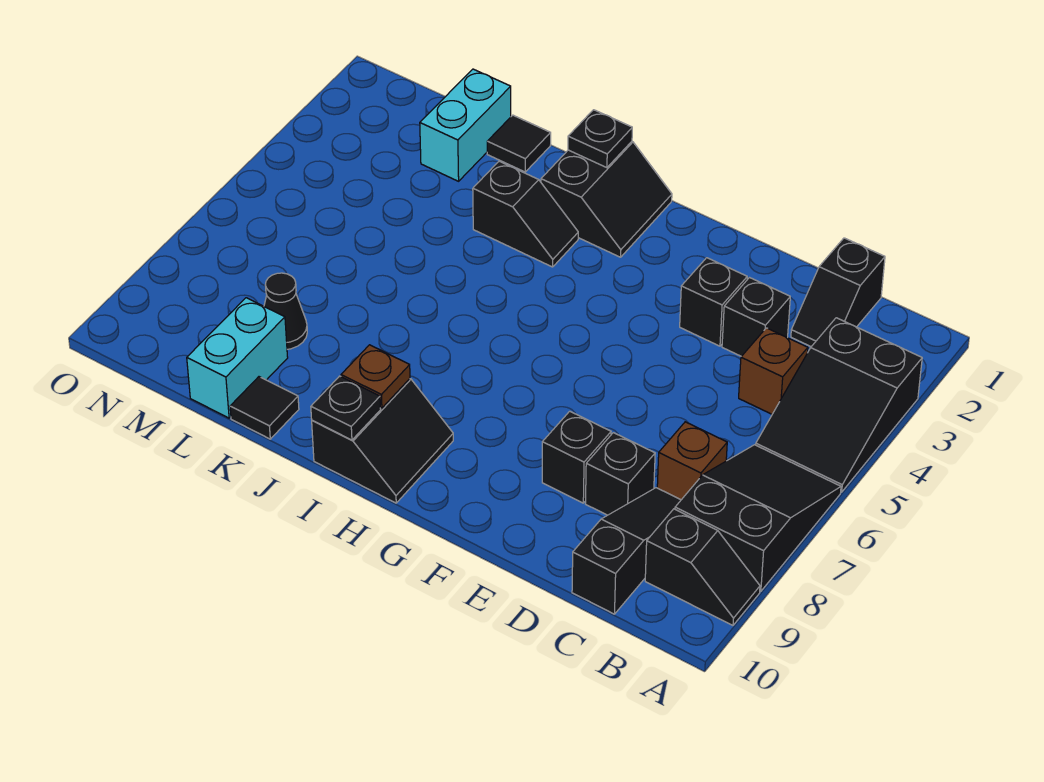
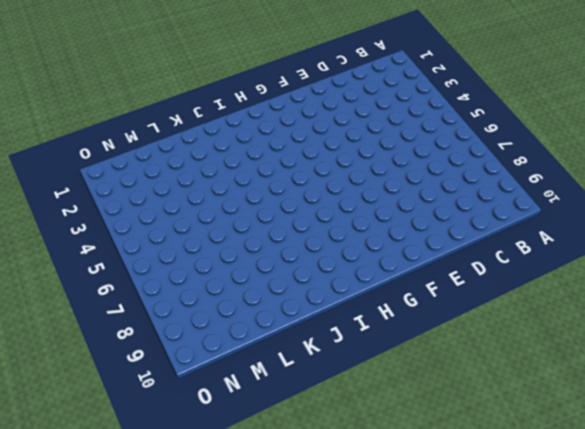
none -> black 2x3 slope [756,318,922,492]
none -> black 2x3 slope [675,445,841,592]
none -> black 1x2 slope [645,509,760,625]

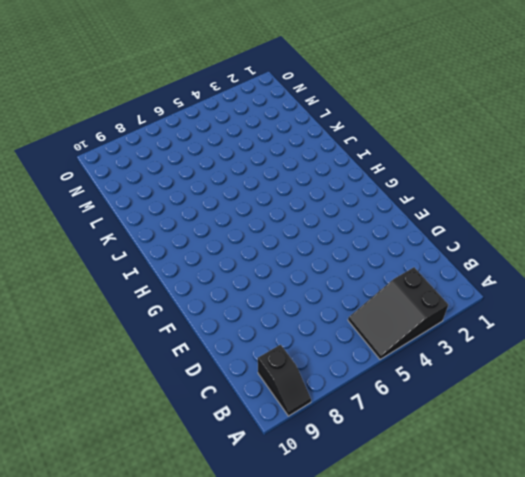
none -> black 2x3 slope [675,445,841,592]
none -> black 1x2 slope [791,238,885,347]
none -> brown 1x1 brick [739,328,808,414]

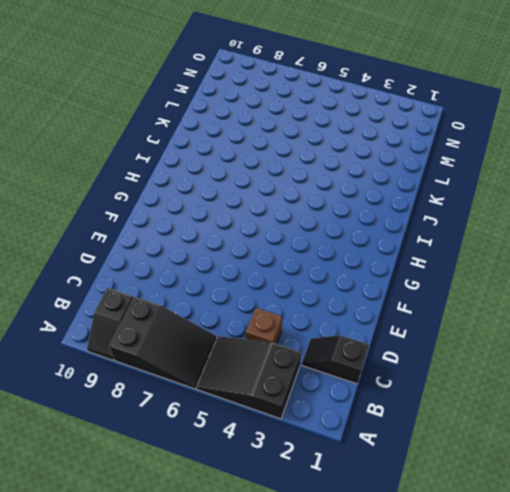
none -> brown 1x1 brick [657,422,727,500]
none -> black 1x3 slope [572,488,681,614]
none -> black 1x1 brick [722,278,790,356]

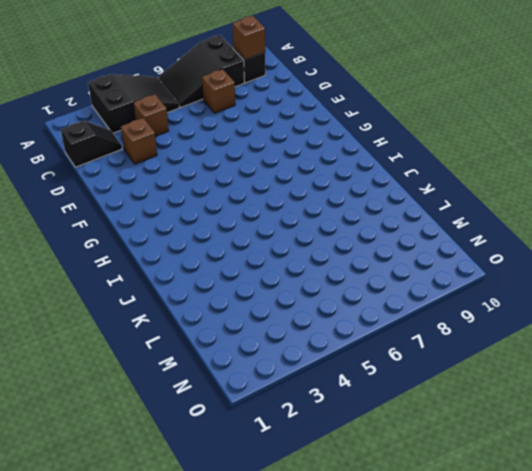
brown 1x1 brick [233,16,265,60] -> none
brown 1x1 brick [121,118,157,164] -> black 1x1 brick [722,278,790,356]
none -> black 1x3 slope [572,488,681,614]
none -> black 1x1 brick [586,433,655,515]
none -> black 1x1 brick [680,258,747,346]

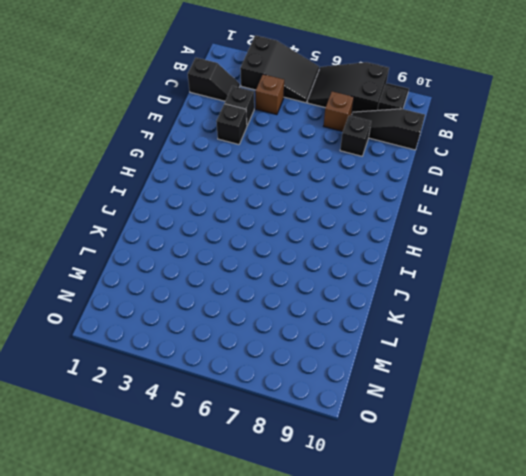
none -> black 1x1 brick [542,411,611,503]
none -> black 2x2 slope [541,142,672,257]
none -> black 2x2 slope [312,379,453,503]

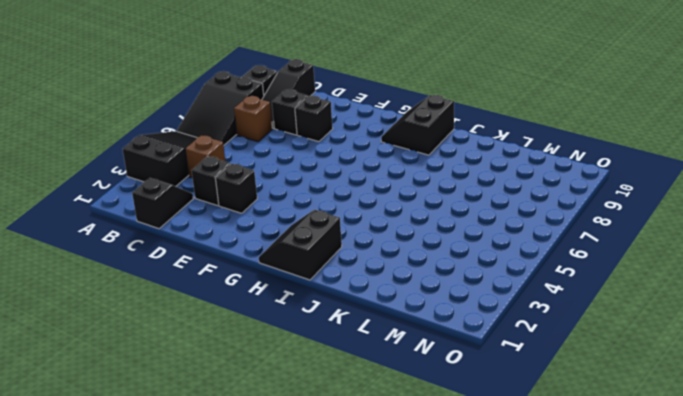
none -> black 1x2 slope [473,161,578,267]
none -> black 1x1 tile [487,115,551,172]
none -> black 1x1 tile [230,377,299,439]

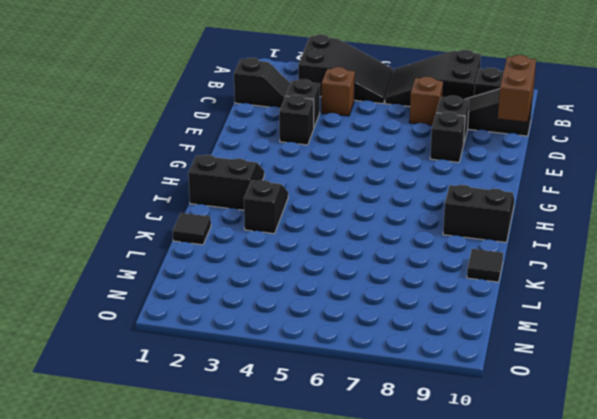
brown 1x2 brick [498,55,536,122] -> none
none -> cyan 1x2 brick [420,69,511,181]
none -> black 1x1 cone [264,273,307,349]
none -> cyan 1x2 brick [187,298,288,418]

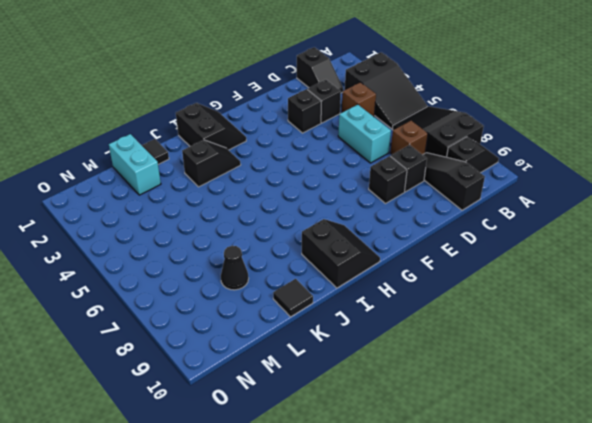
cyan 1x2 brick [338,105,391,163] -> cyan 1x2 brick moved to [187,298,288,418]
none -> black 1x1 plate [568,110,632,168]
none -> brown 1x1 plate [341,345,410,408]
none -> black 1x1 plate [311,376,381,440]

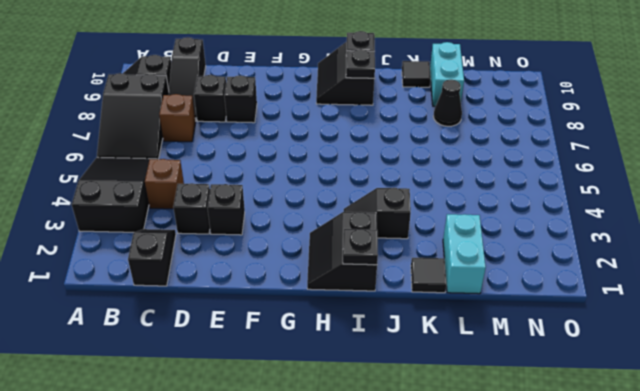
black 1x1 plate [346,49,375,78] -> brown 1x1 plate [341,345,410,408]

